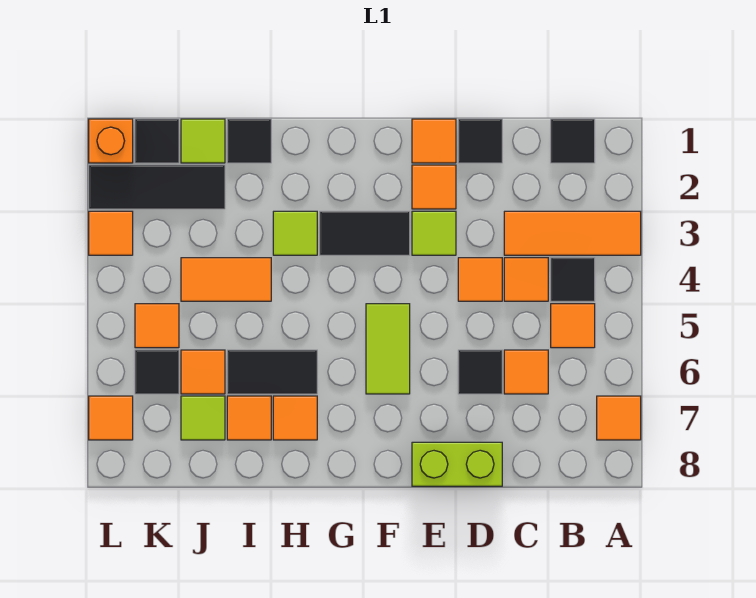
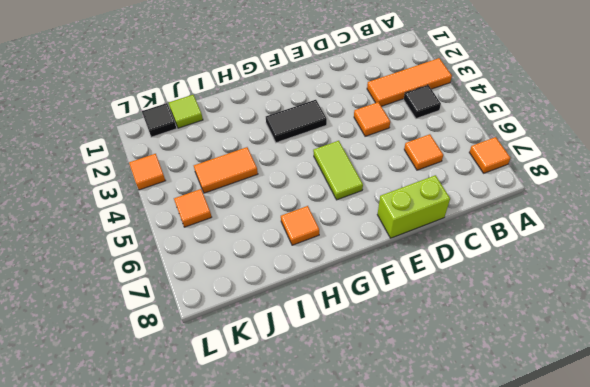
none -> black 1x1 tile [551,119,595,163]
none -> orange 1x1 tile [551,304,595,348]
none -> orange 1x1 tile [504,258,548,301]
none -> black 1x1 tile [458,119,502,163]

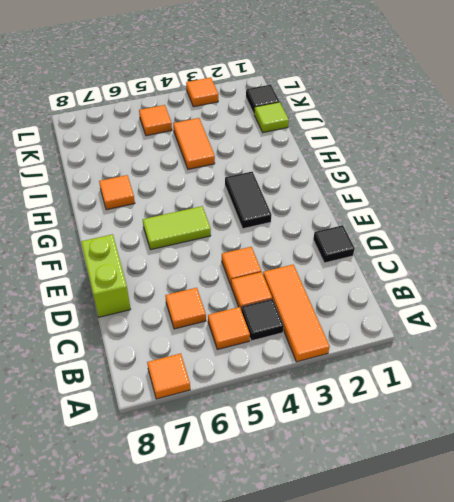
none -> black 1x1 tile [551,119,595,163]
none -> black 1x1 tile [458,350,502,394]
none -> orange 1x1 tile [412,119,456,163]
none -> orange 1x1 tile [412,165,456,209]

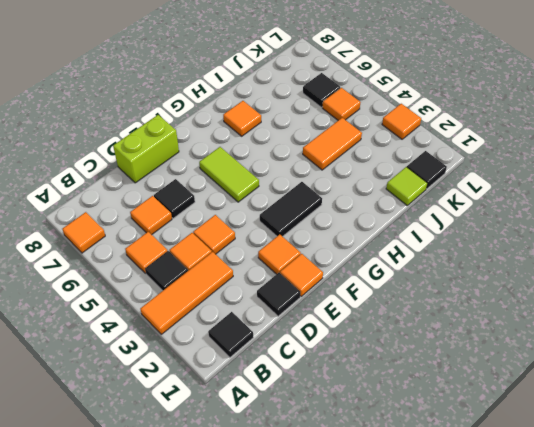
none -> lime 1x1 tile [412,211,456,255]
none -> lime 1x1 tile [273,211,317,255]
none -> black 1x2 tile [227,350,317,394]
none -> black 1x1 tile [227,119,271,163]

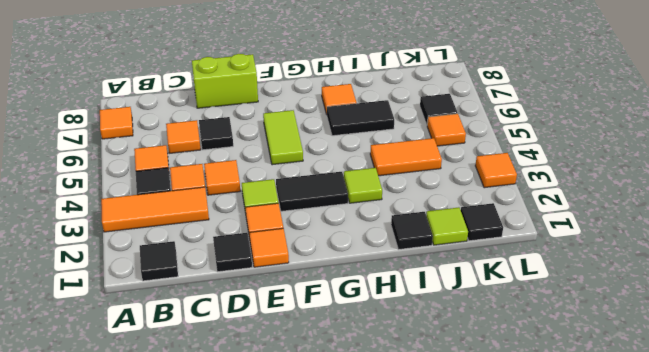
none -> orange 1x1 tile [227,396,271,440]
none -> black 1x3 tile [89,165,225,209]
none -> orange 1x1 tile [181,350,225,394]
none -> lime 1x1 tile [181,396,225,440]

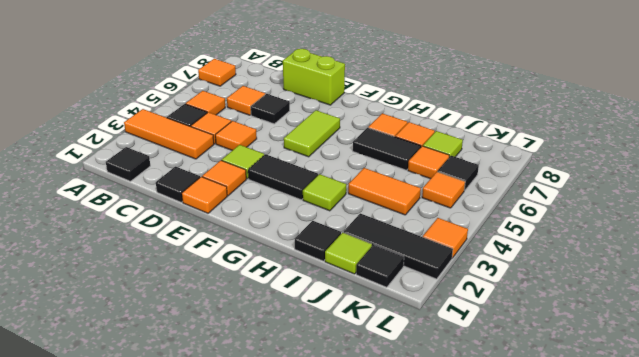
none -> orange 1x1 brick [89,119,133,163]
none -> orange 1x1 tile [89,396,133,440]

